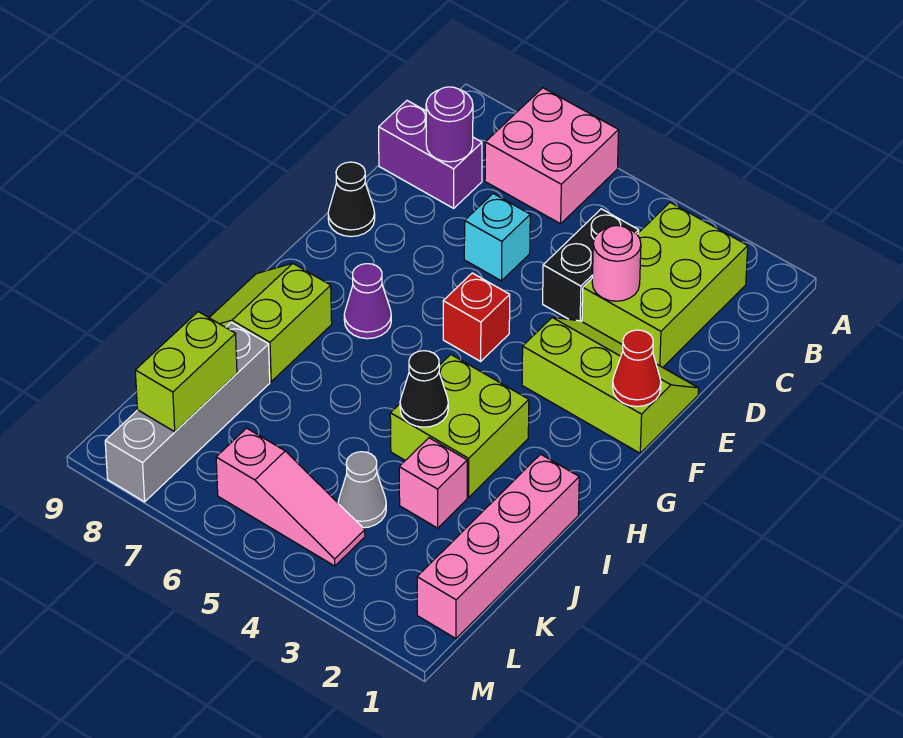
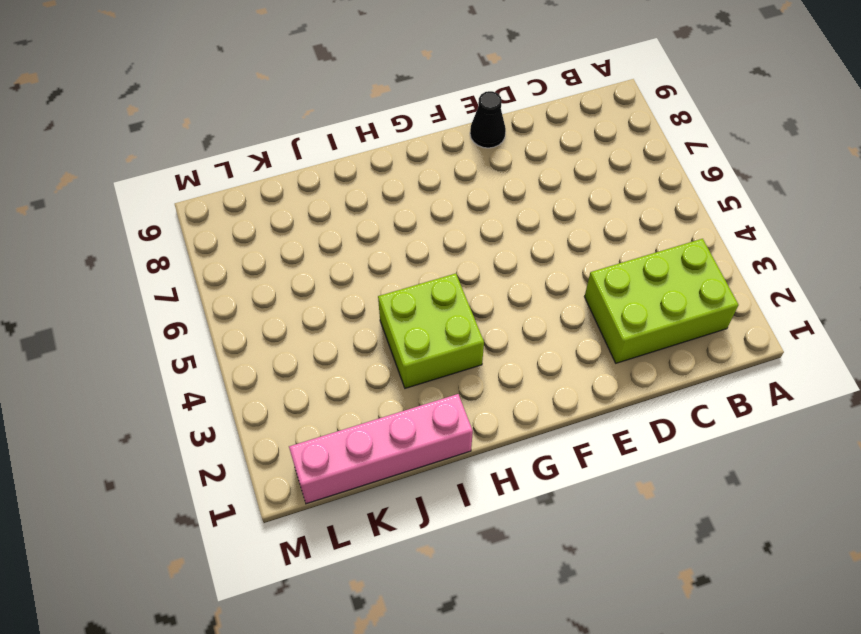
none -> pink 2x2 brick [485,88,619,224]
none -> black 1x2 brick [543,209,639,321]
none -> purple 1x2 brick [379,101,482,208]

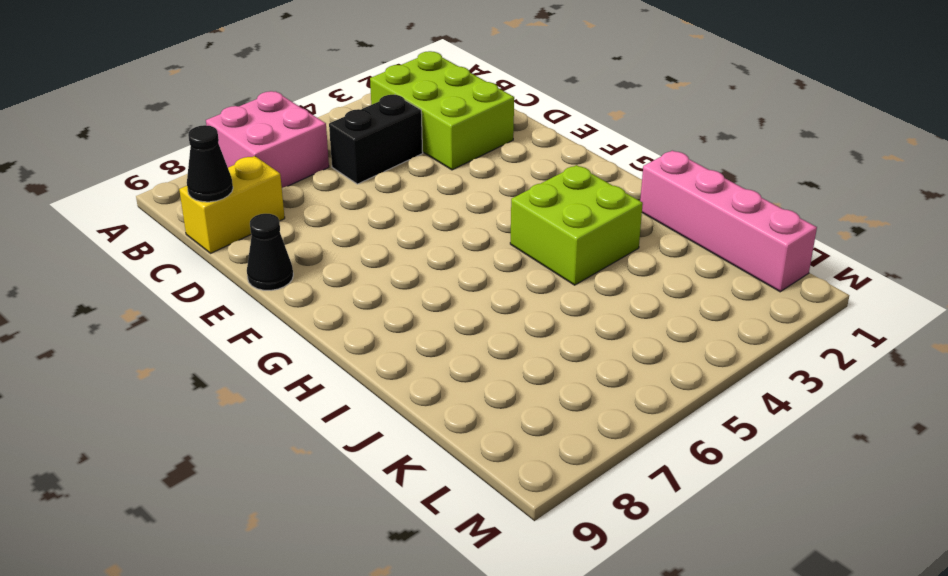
black 1x2 brick [329,95,423,184] -> black 1x2 brick turned to [543,209,639,321]
yellow 1x2 brick [179,156,285,253] -> purple 1x2 brick [379,101,482,208]
black 1x1 cone [187,125,233,202] -> black 1x1 cone moved to [400,351,448,427]
none -> cyan 1x1 brick [464,194,530,281]
none -> lime 2x3 slope [522,317,699,453]
none -> red 1x1 brick [443,273,510,361]

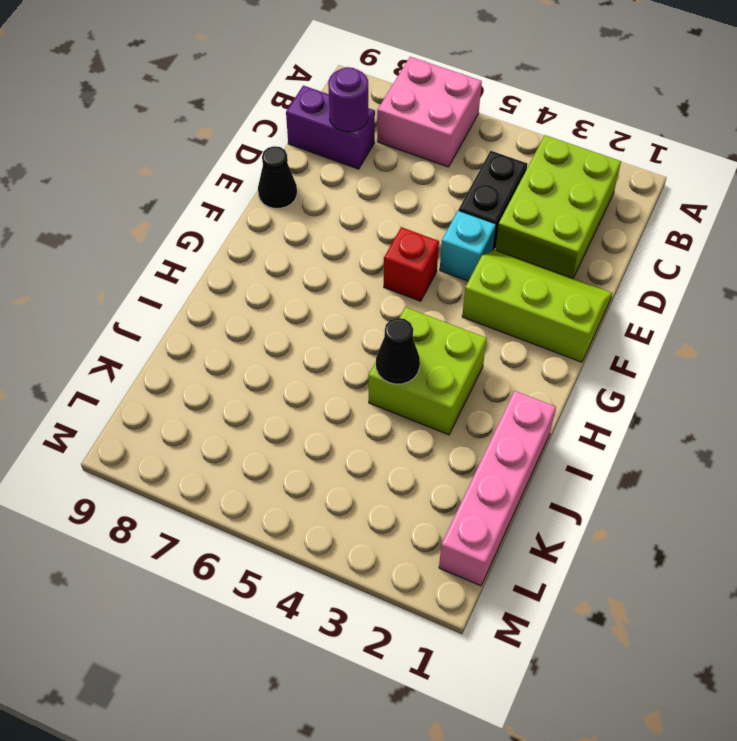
cyan 1x1 brick [440,210,496,281] -> cyan 1x1 brick moved to [464,194,530,281]
none -> purple 1x1 cone [344,264,391,339]
none -> lime 2x2 slope [209,263,332,381]
none -> pink 1x1 brick [399,438,467,528]

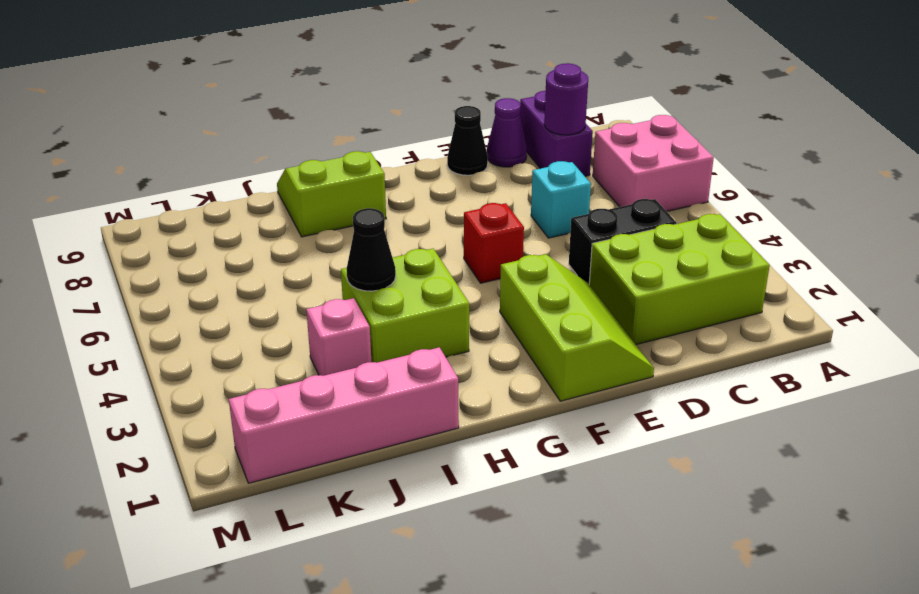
purple 1x1 cone [487,98,527,167] -> purple 1x1 cone moved to [344,264,391,339]
none -> grey 1x4 brick [105,322,270,502]
none -> grey 1x1 cone [338,452,386,528]
none -> pink 1x3 slope [216,428,365,566]

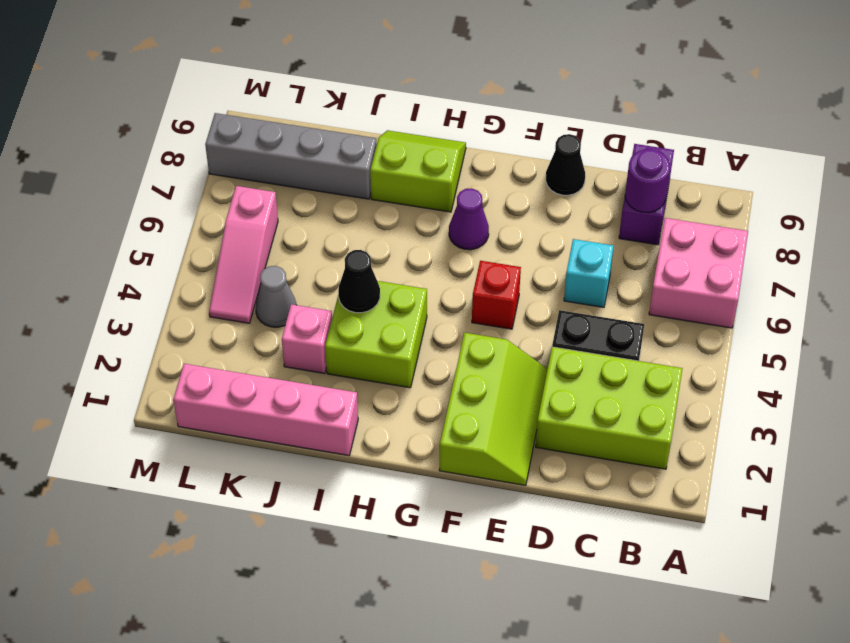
none -> pink 1x1 round brick [592,226,641,301]
none -> red 1x1 cone [613,330,661,407]
none -> lime 1x2 brick [135,312,237,432]

